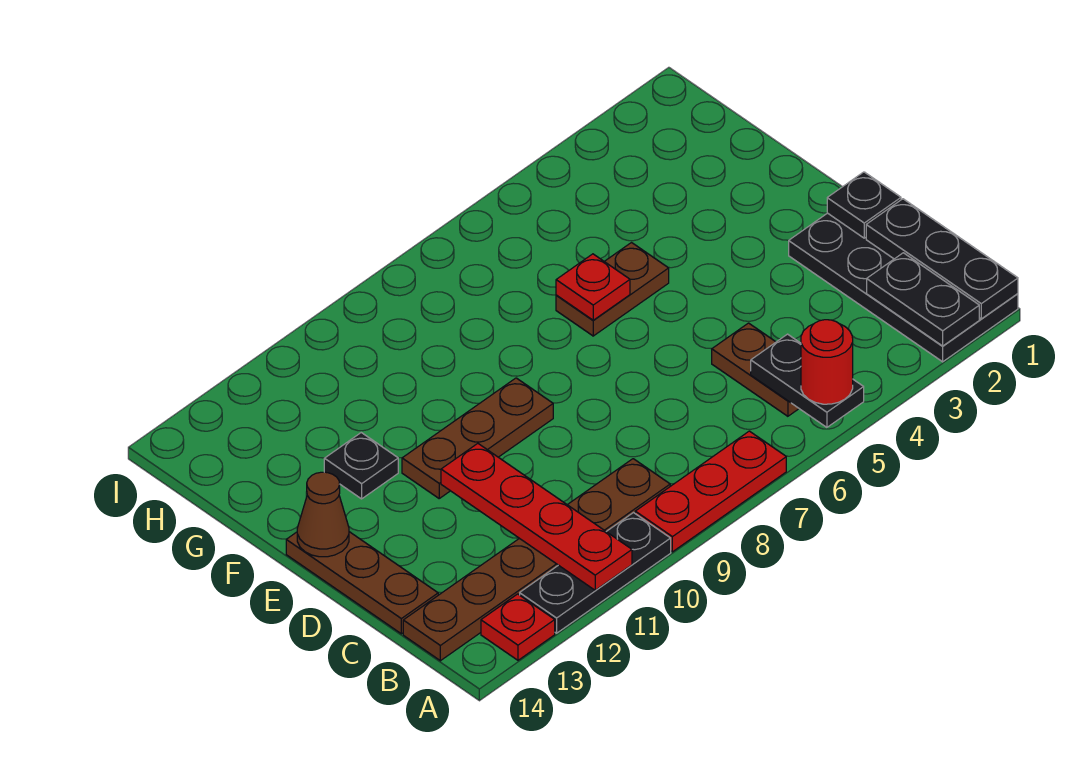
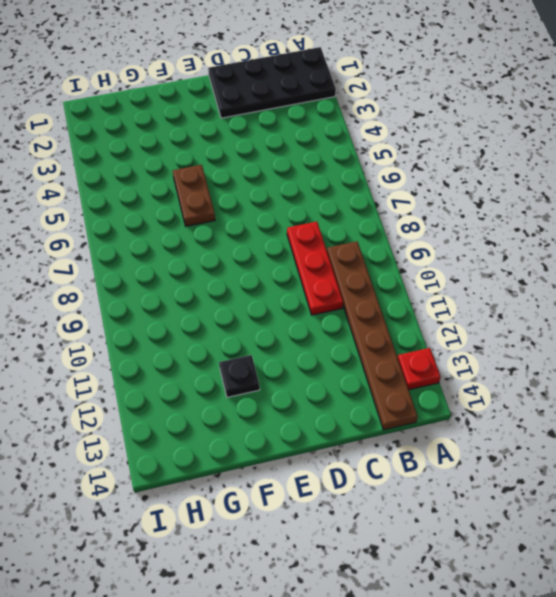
red 1x3 plate [287,222,343,315] -> red 1x3 plate moved to [635,431,786,552]
none -> black 1x3 plate [520,513,671,633]
none -> brown 1x2 plate [712,323,799,416]
none -> brown 1x3 plate [286,532,438,634]

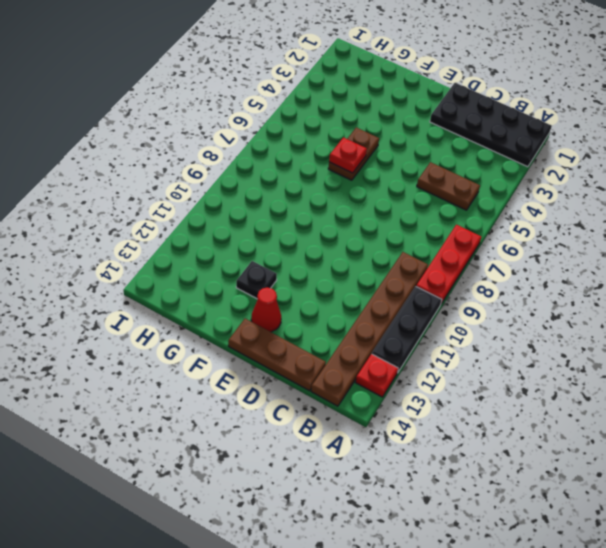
red 1x1 cone [251,288,281,332] -> none
none -> brown 1x3 plate [402,378,553,498]
none -> black 1x3 plate [866,199,1018,319]
none -> black 1x2 plate [867,253,979,346]

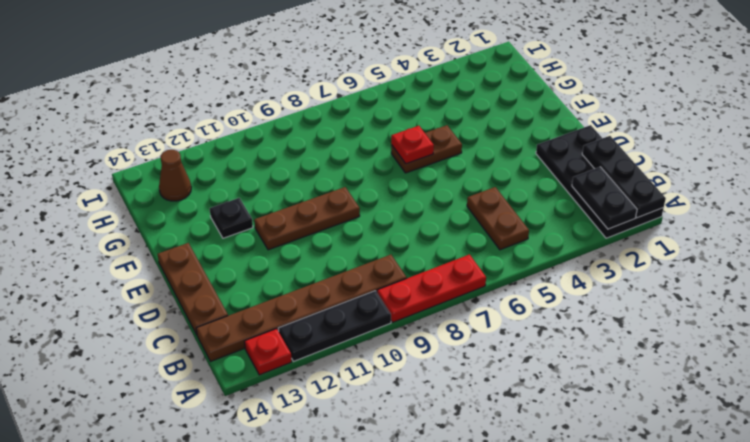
brown 1x1 cone [159,150,191,201] -> brown 1x1 cone moved to [297,472,349,557]
none -> black 1x2 plate [751,334,864,427]
none -> red 1x4 plate [441,443,632,590]
none -> black 1x1 plate [827,172,901,238]

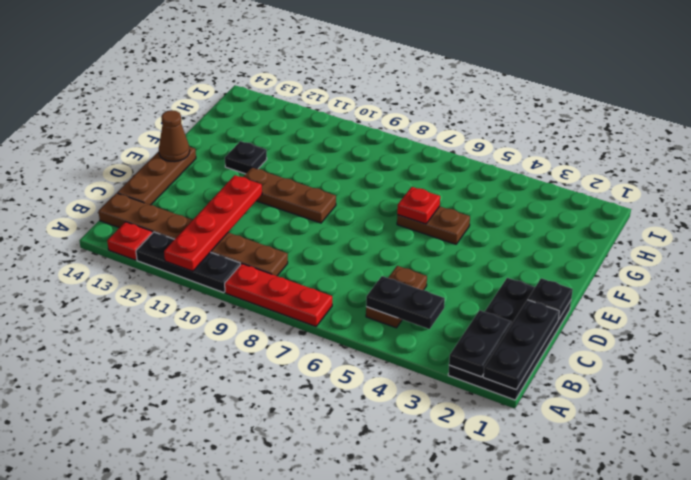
black 1x2 plate [366,276,445,329] -> black 1x2 plate turned to [751,334,864,427]
none -> red 1x1 round brick [801,320,853,404]

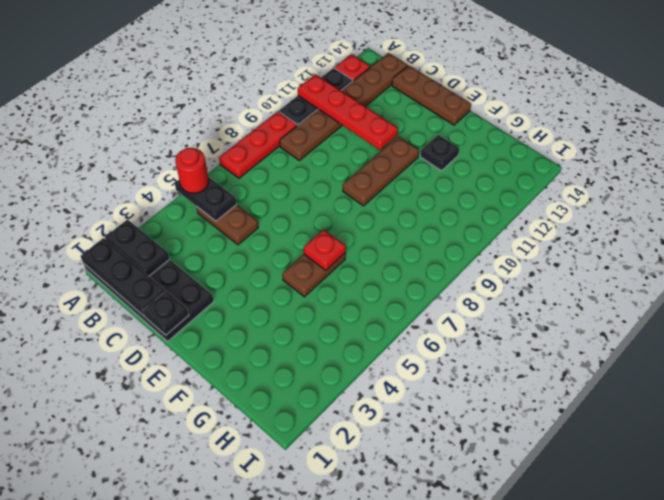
none -> brown 1x1 cone [297,472,349,557]

